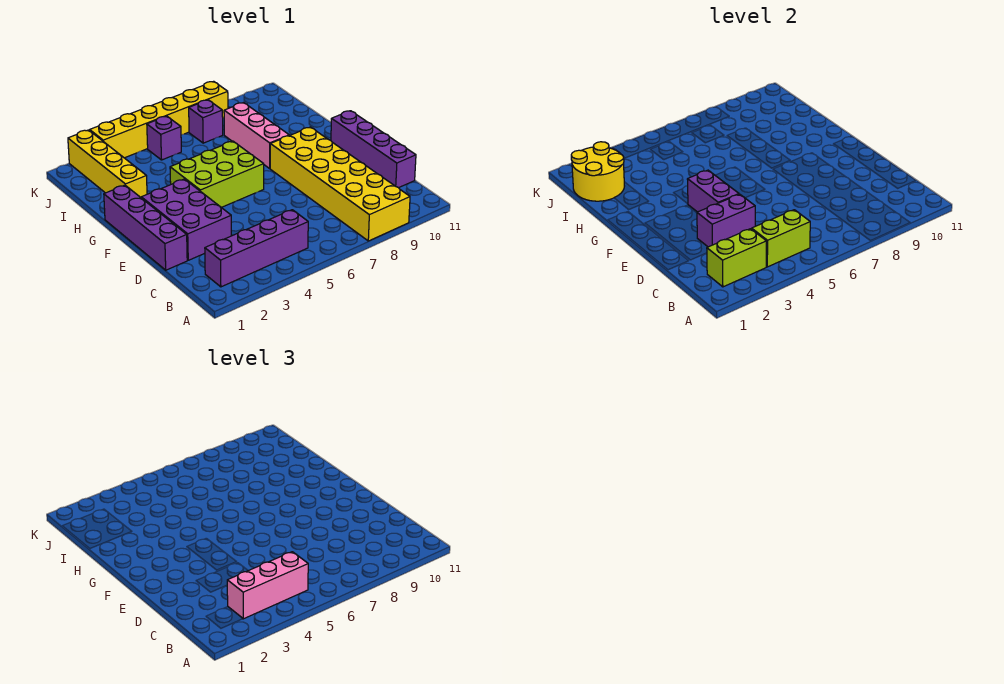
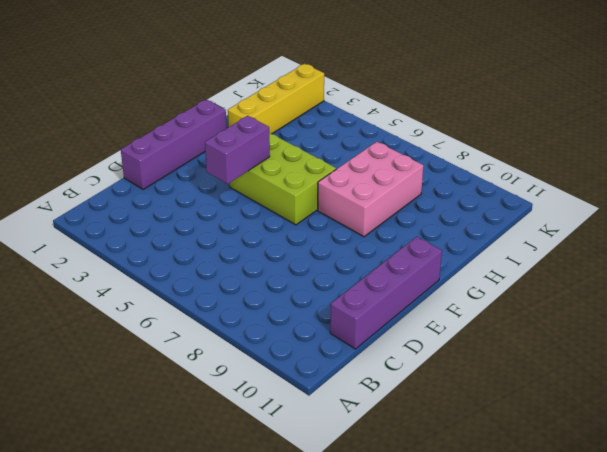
pink 2x3 brick [318,142,423,237] -> pink 1x3 brick [224,103,289,168]
none -> yellow 2x6 brick [270,127,410,241]
none -> purple 1x4 brick [205,210,308,287]
none -> purple 2x3 brick [141,179,231,260]

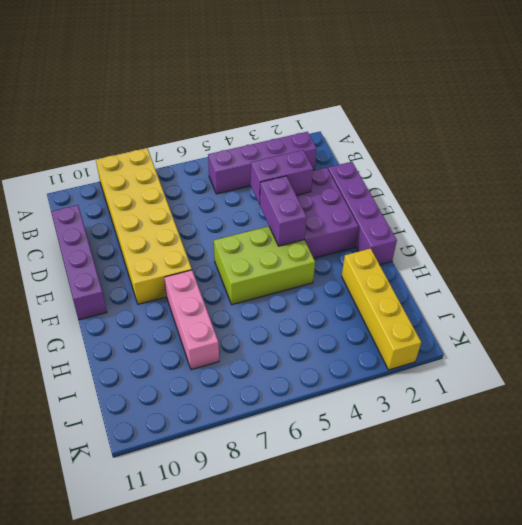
none -> purple 1x1 brick [147,116,181,160]
none -> purple 1x1 brick [189,100,223,143]
none -> yellow 1x6 brick [90,81,228,158]

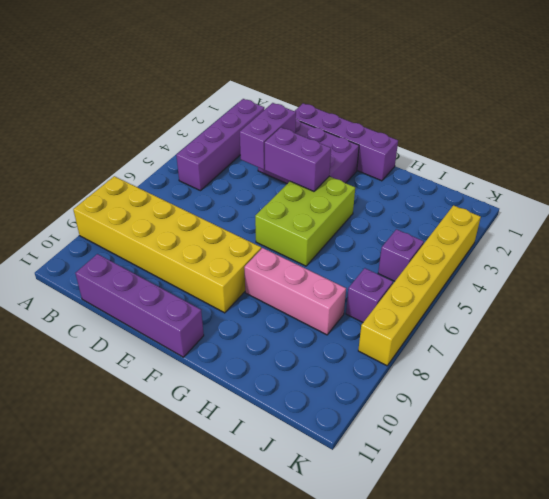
none -> yellow 1x4 brick [68,130,147,197]
none -> lime 1x2 brick [707,229,766,287]
none -> lime 1x2 brick [752,210,810,267]

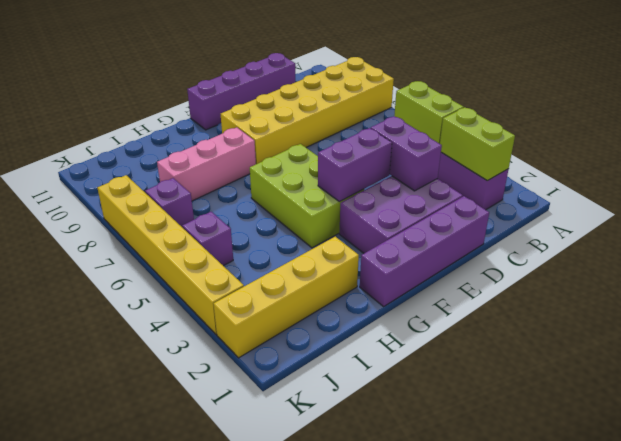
none -> yellow 2x2 round brick [571,142,624,201]
none -> pink 1x3 brick [227,552,308,619]

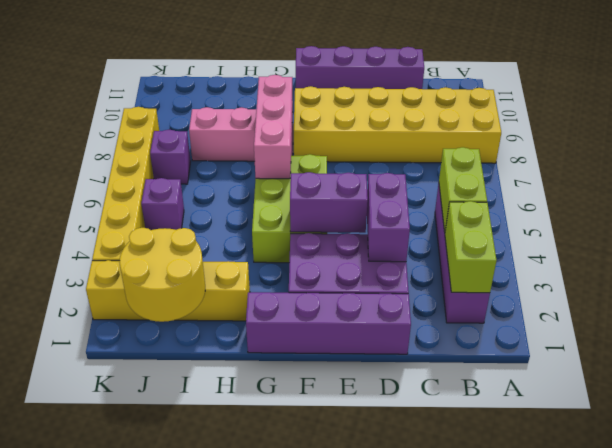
pink 1x3 brick [254,75,293,179] -> pink 1x3 brick moved to [227,552,308,619]

